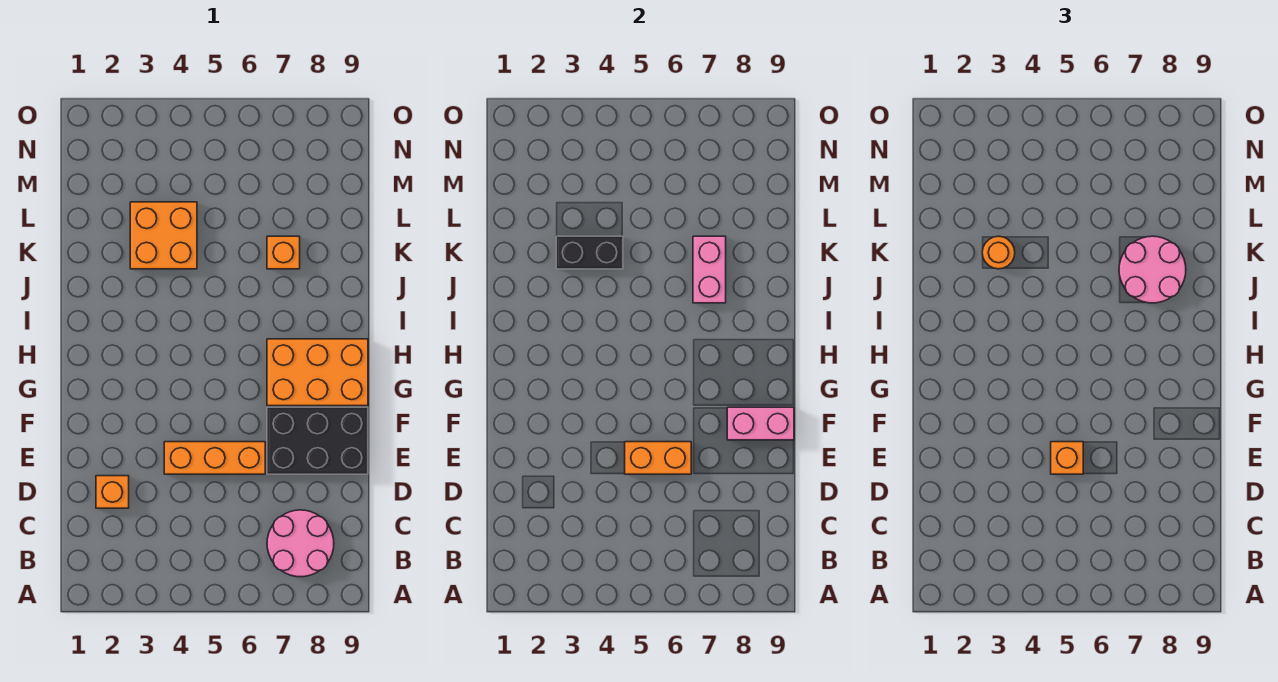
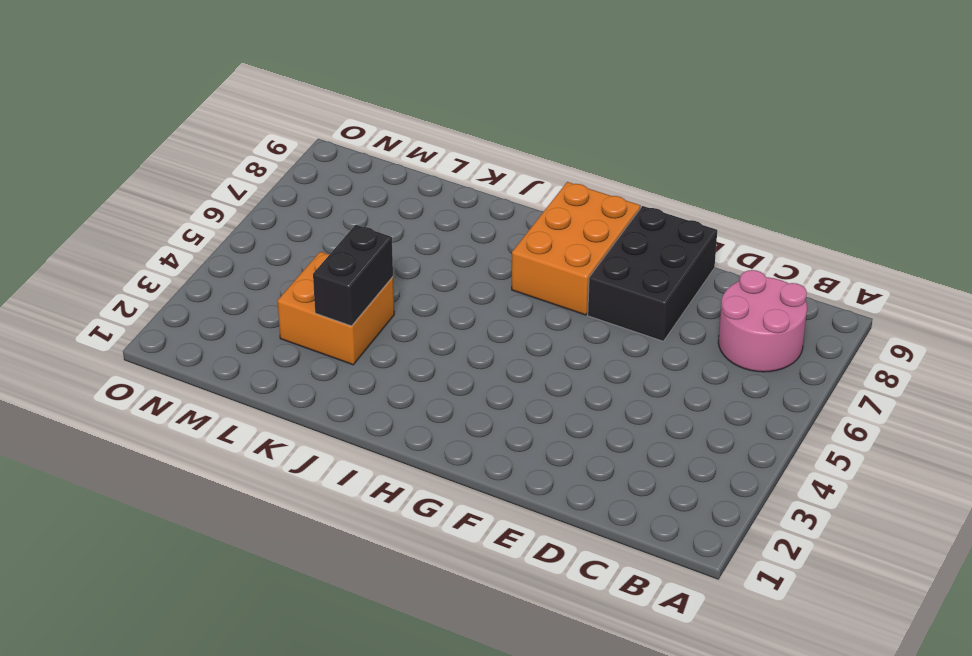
none -> orange 1x1 brick [96,476,129,508]
none -> orange 1x3 brick [164,442,265,474]
none -> orange 1x1 brick [267,236,300,269]

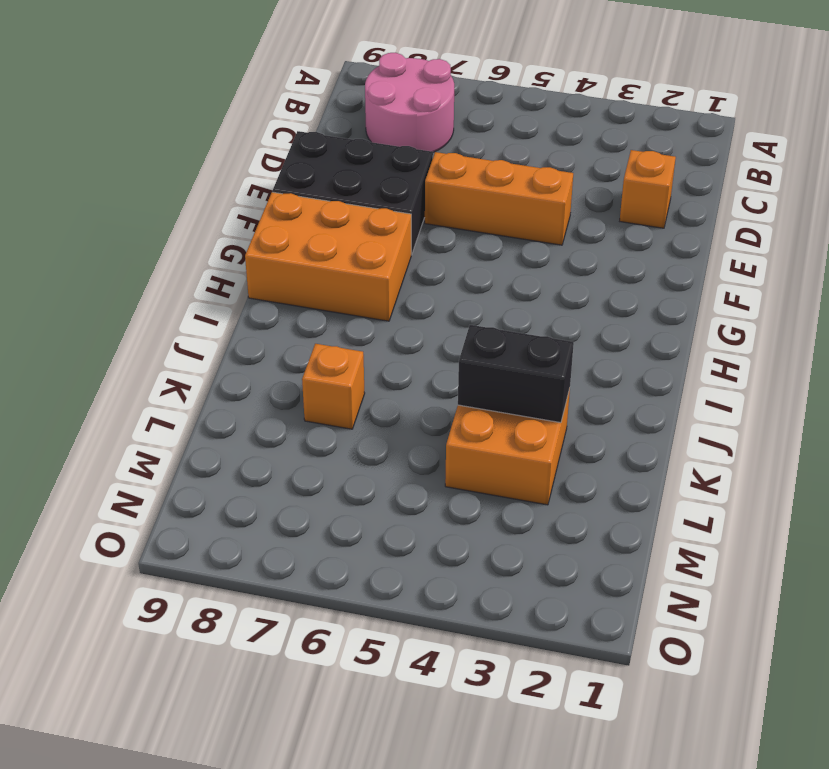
none -> orange 1x2 brick [625,442,691,474]
none -> pink 1x2 brick [727,407,794,440]
none -> pink 1x2 brick [693,236,726,303]

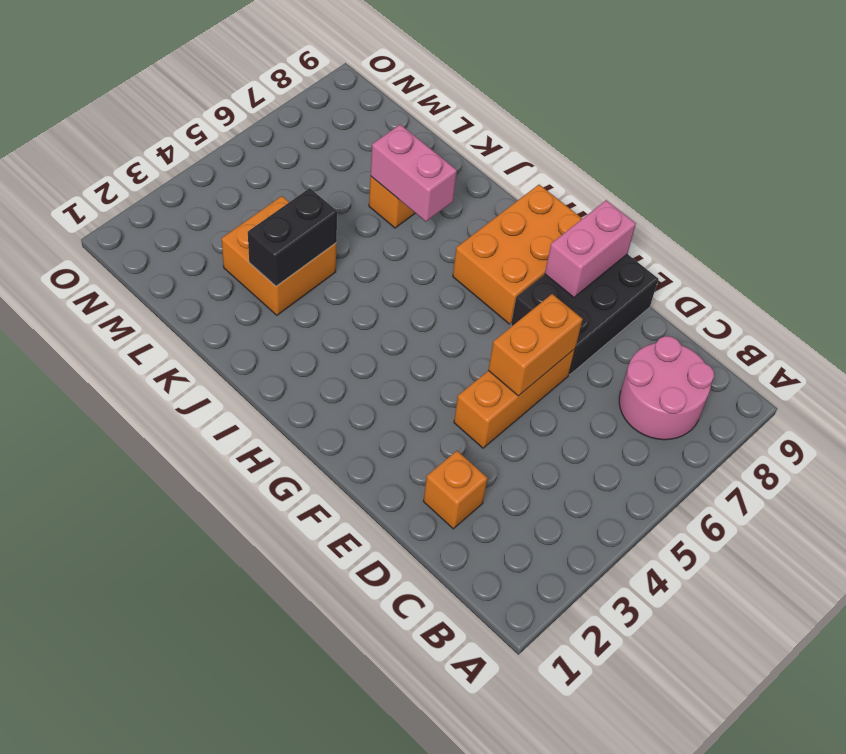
none -> orange 1x1 brick [1051,442,1083,474]
none -> pink 2x2 round brick [1119,236,1186,303]
none -> orange 1x1 round brick [982,236,1015,269]

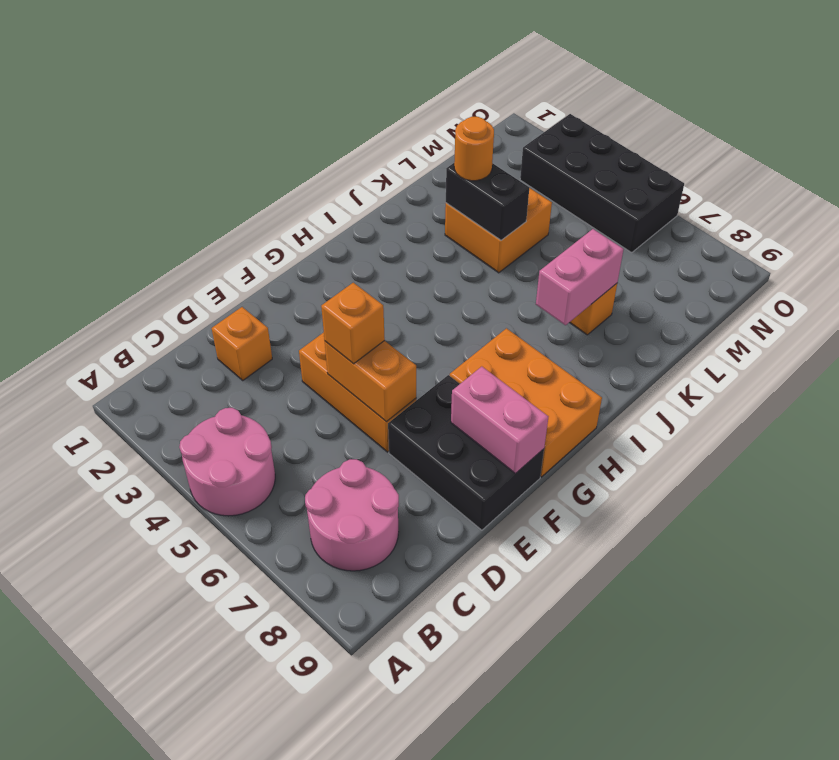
pink 2x2 round brick [179,408,275,516] -> pink 2x2 round brick moved to [1119,236,1186,303]
black 2x4 brick [520,114,684,253] -> none

